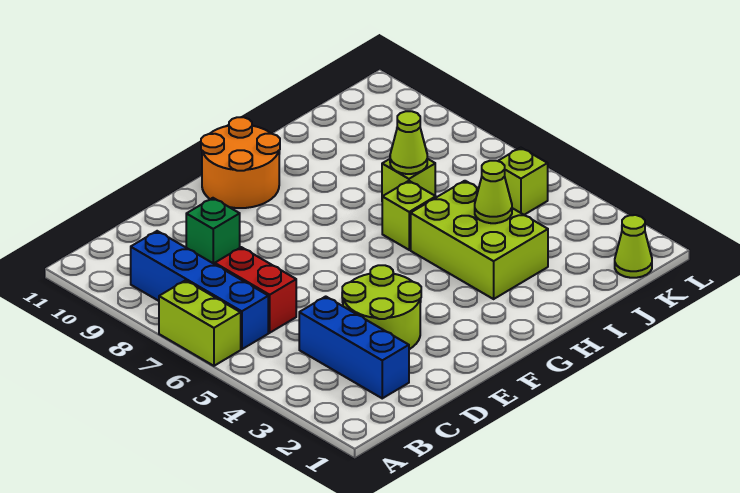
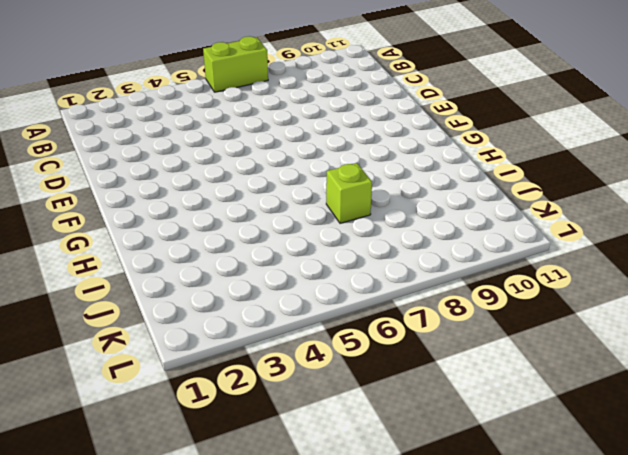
none -> blue 1x4 brick [131,231,268,349]
none -> blue 1x3 brick [299,296,409,398]
none -> red 1x2 brick [215,247,296,333]

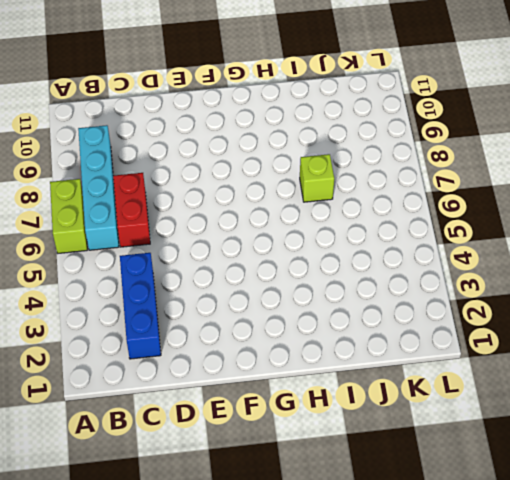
cyan 1x4 brick [78,125,119,250] -> blue 1x4 brick [131,231,268,349]
none -> lime 2x2 round brick [342,265,421,349]
none -> green 1x1 brick [186,198,240,264]
none -> orange 2x2 round brick [201,117,280,208]

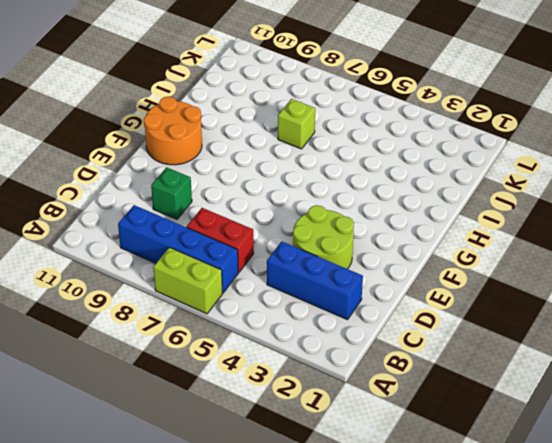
none -> lime 2x3 brick [411,181,548,299]
none -> lime 1x1 brick [382,181,436,250]
none -> lime 1x1 cone [615,215,652,278]

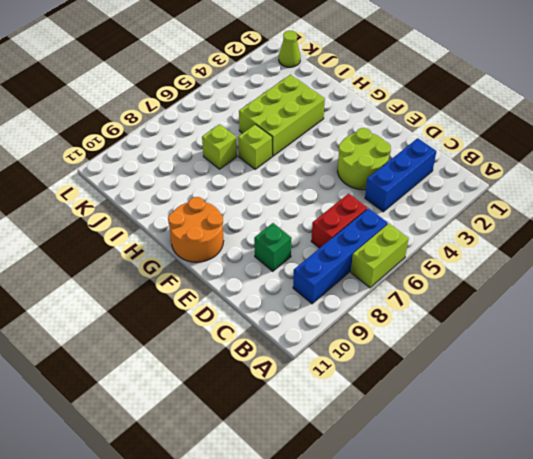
none -> lime 1x1 brick [499,147,548,215]
none -> lime 1x1 cone [475,161,512,223]
none -> lime 1x1 cone [390,111,427,174]

